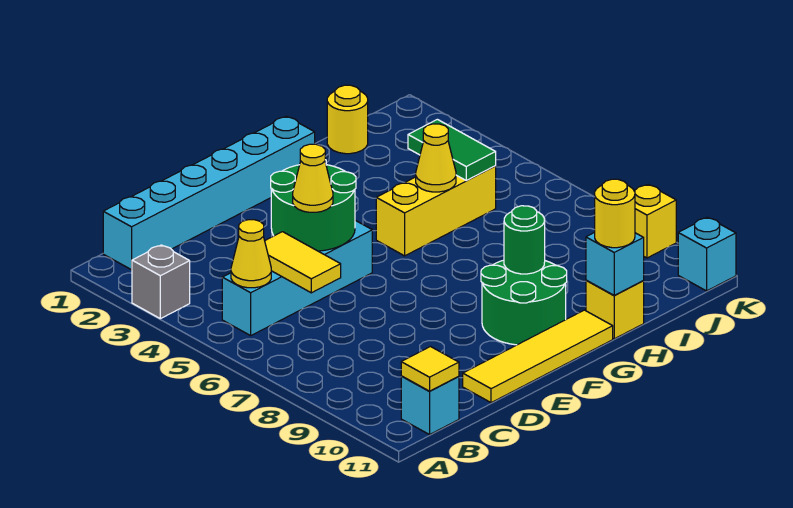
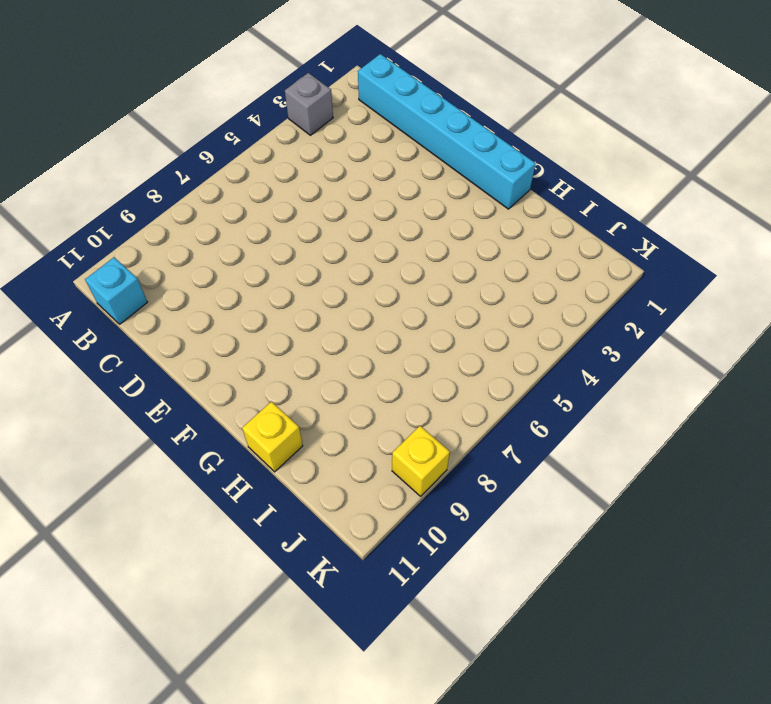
none -> cyan 1x4 brick [222,220,372,336]
none -> yellow 1x4 tile [463,310,613,403]
none -> green 2x2 round brick [481,260,567,345]

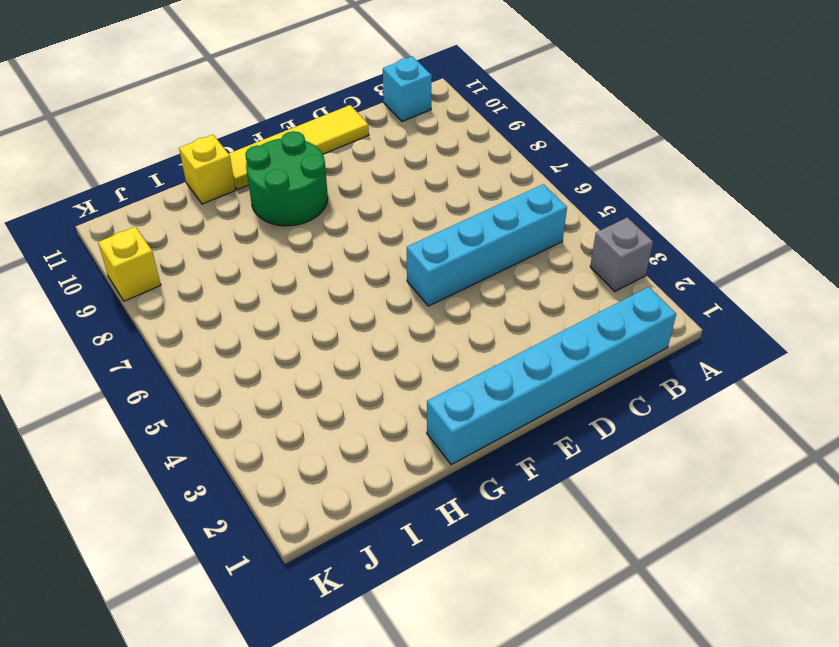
none -> yellow 1x3 brick [376,166,496,256]
none -> yellow 1x1 round brick [327,85,368,154]
none -> cyan 1x1 brick [678,217,736,291]

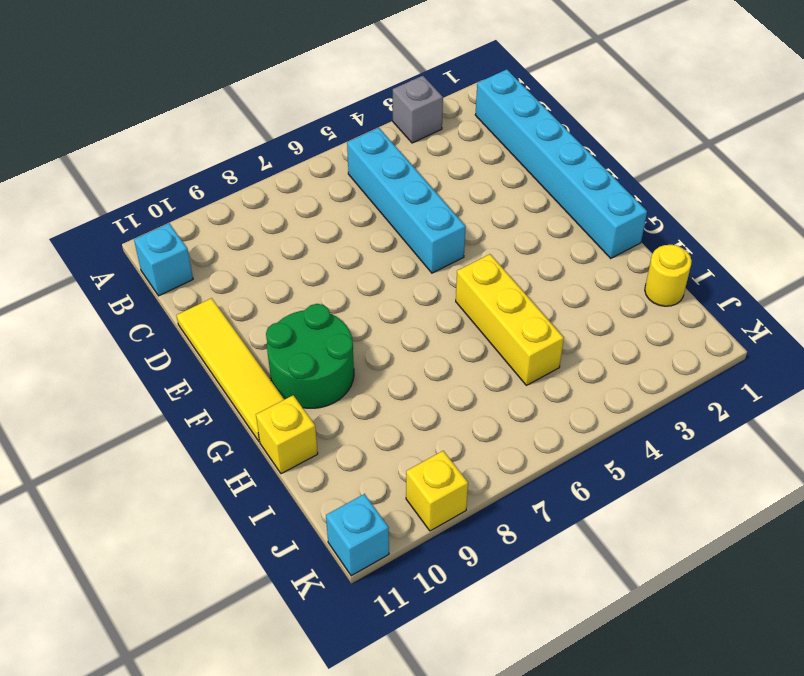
none -> yellow 1x1 cone [231,220,271,288]
none -> yellow 1x1 tile [401,347,459,391]
none -> yellow 1x2 tile [265,232,341,293]

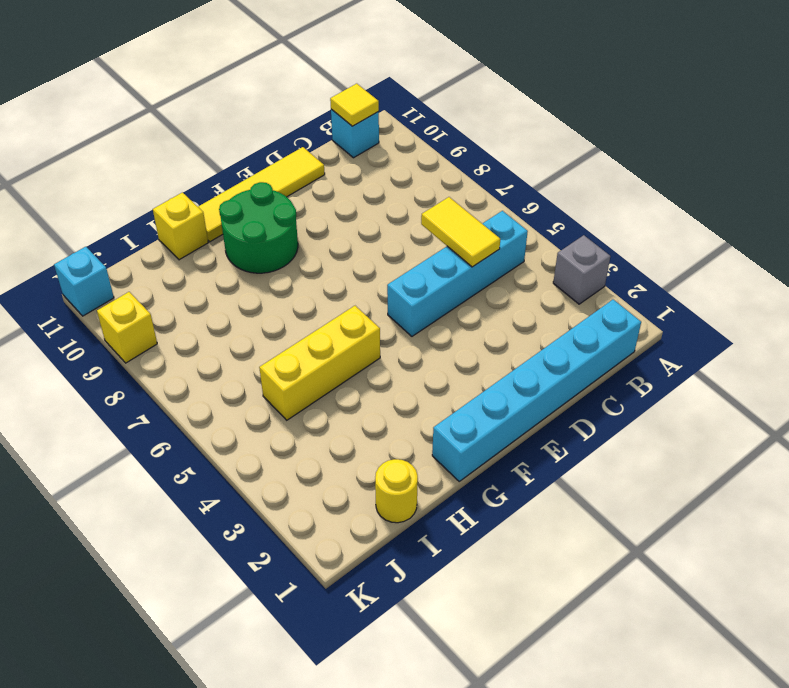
none -> yellow 1x1 cone [231,220,271,288]
none -> green 2x2 round brick [271,160,356,251]
none -> green 1x1 round brick [504,206,545,274]

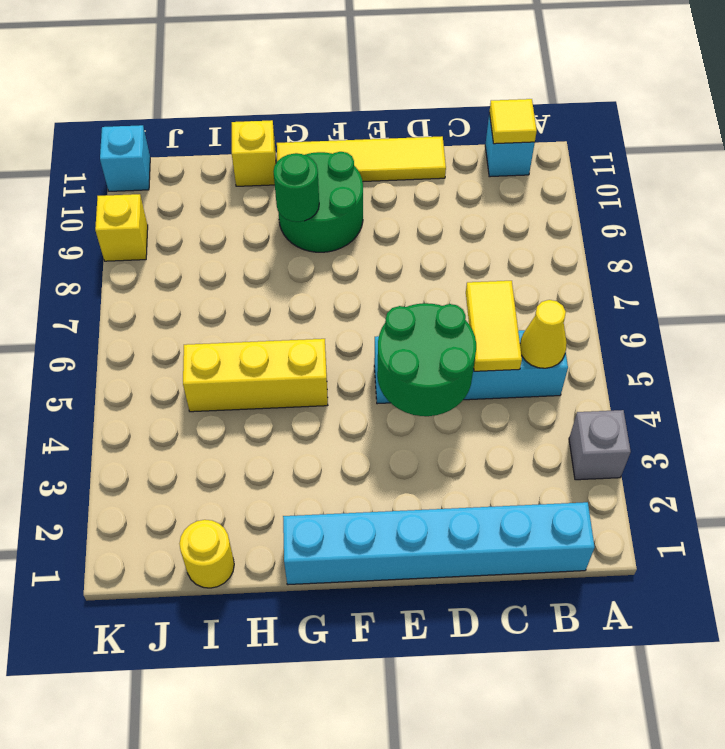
none -> yellow 1x1 cone [416,124,456,192]
none -> cyan 1x1 brick [586,232,644,295]
none -> green 1x2 tile [408,119,496,180]

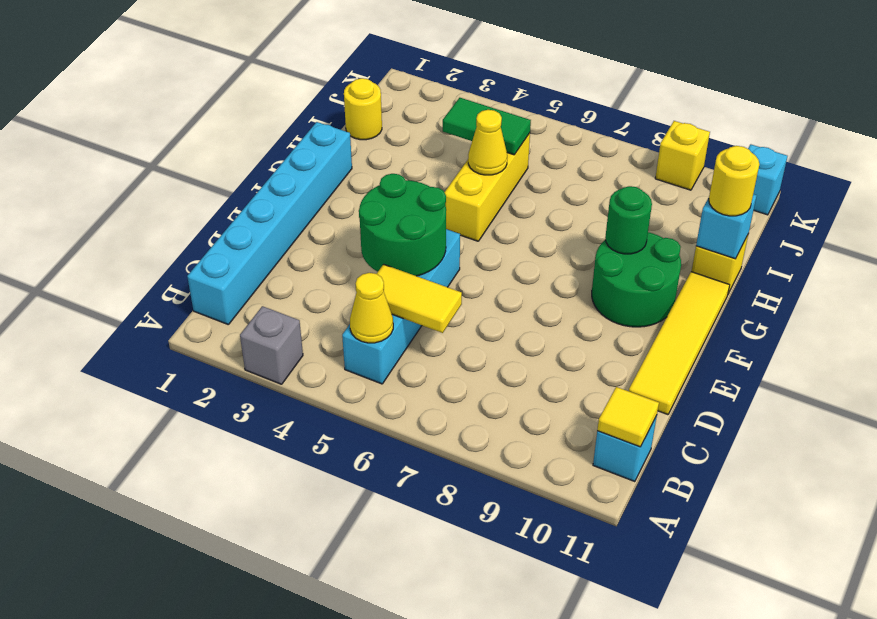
none -> yellow 1x1 cone [293,144,333,212]

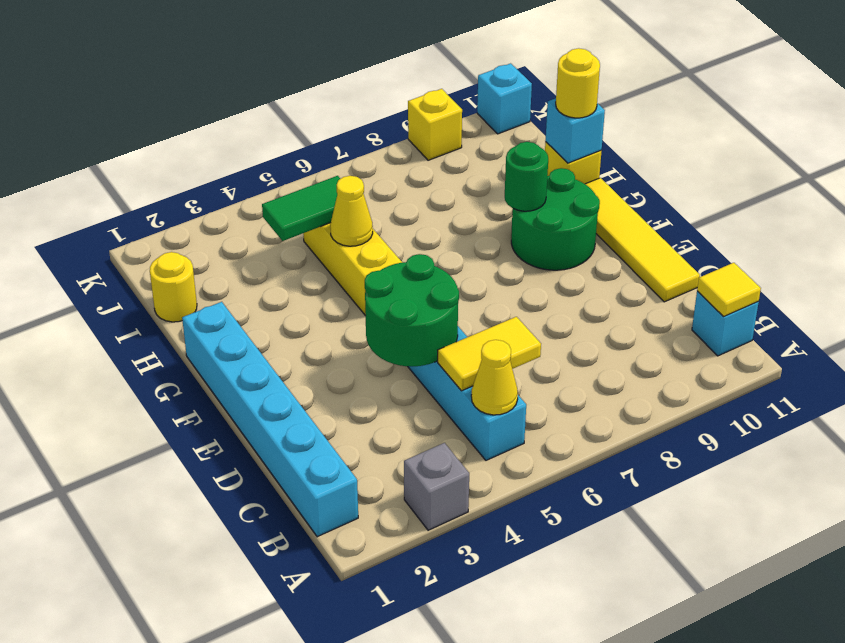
none -> yellow 1x1 cone [293,144,333,212]

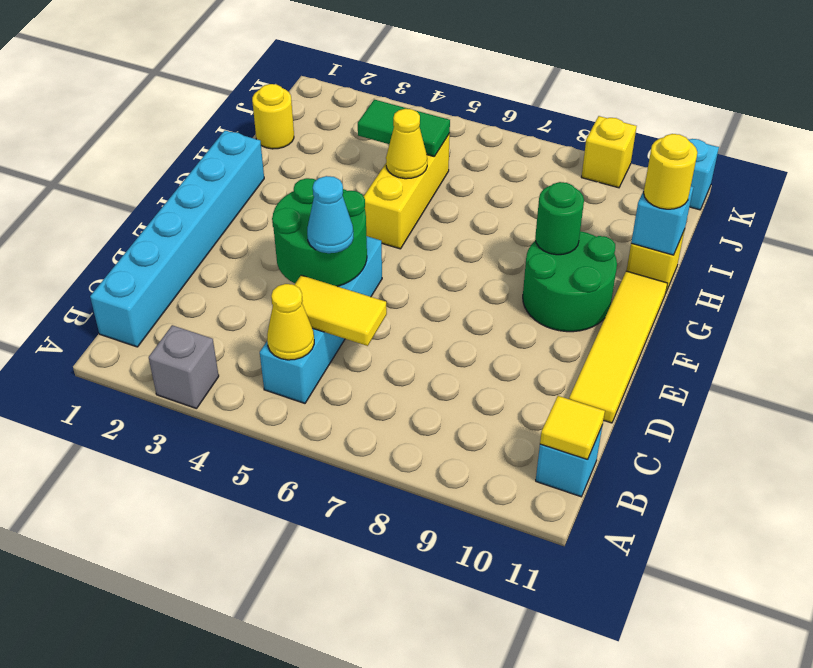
cyan 1x1 cone [307,176,354,253] -> yellow 1x1 cone [293,144,333,212]

